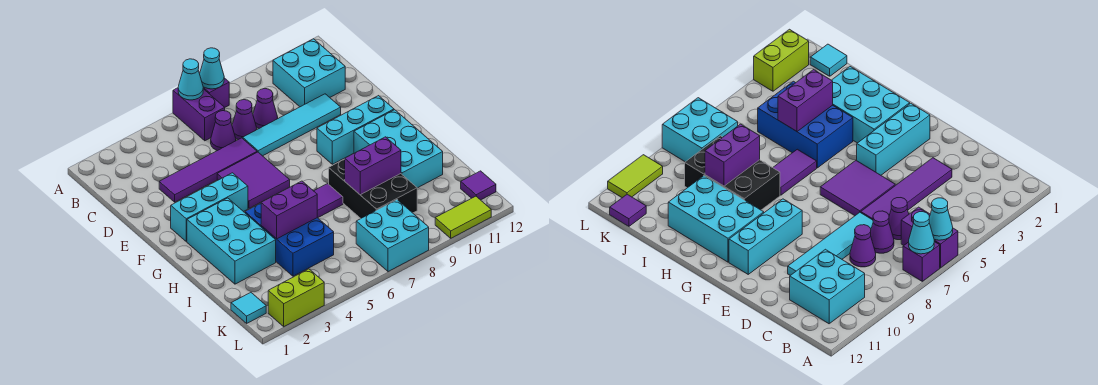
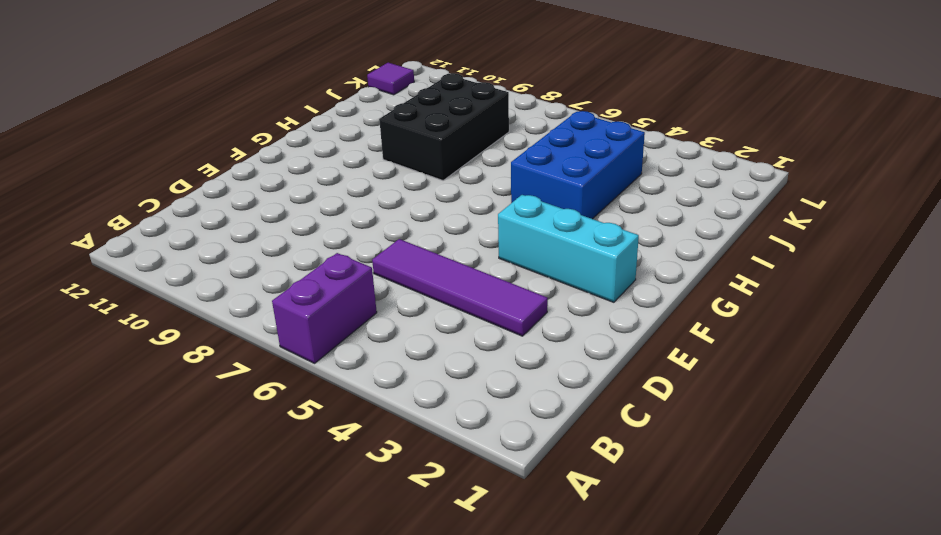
none -> purple 1x1 brick [203,78,229,107]
none -> cyan 2x2 brick [273,39,345,107]
none -> purple 1x1 cone [211,111,236,151]

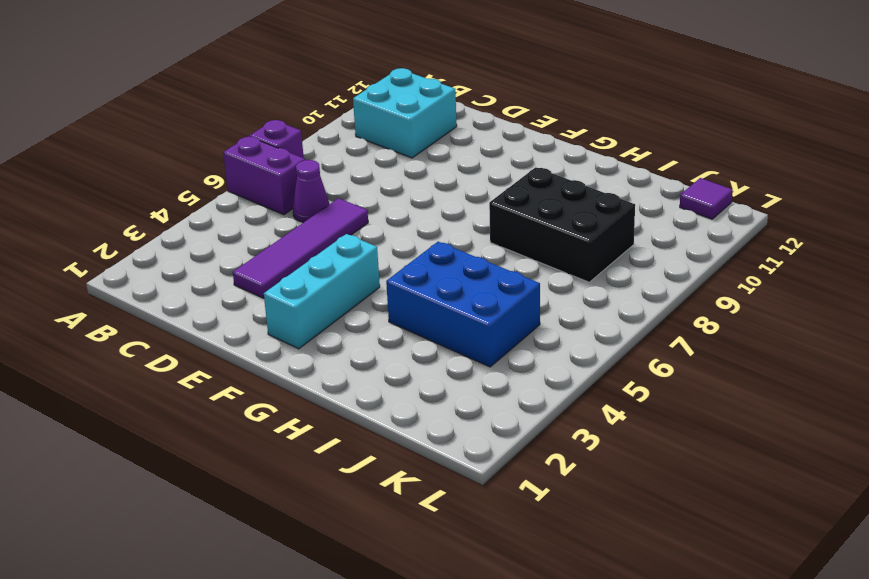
none -> purple 1x1 cone [232,100,257,139]
none -> purple 1x1 cone [253,89,278,128]
none -> cyan 1x4 tile [243,94,341,156]

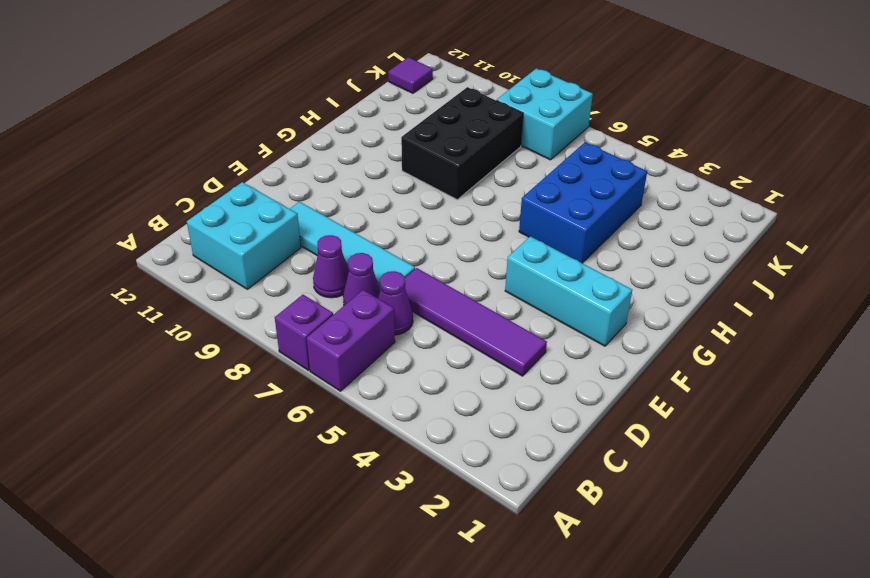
none -> purple 2x2 tile [217,152,290,208]
none -> cyan 1x3 brick [317,96,394,164]
none -> cyan 2x3 brick [187,198,276,284]

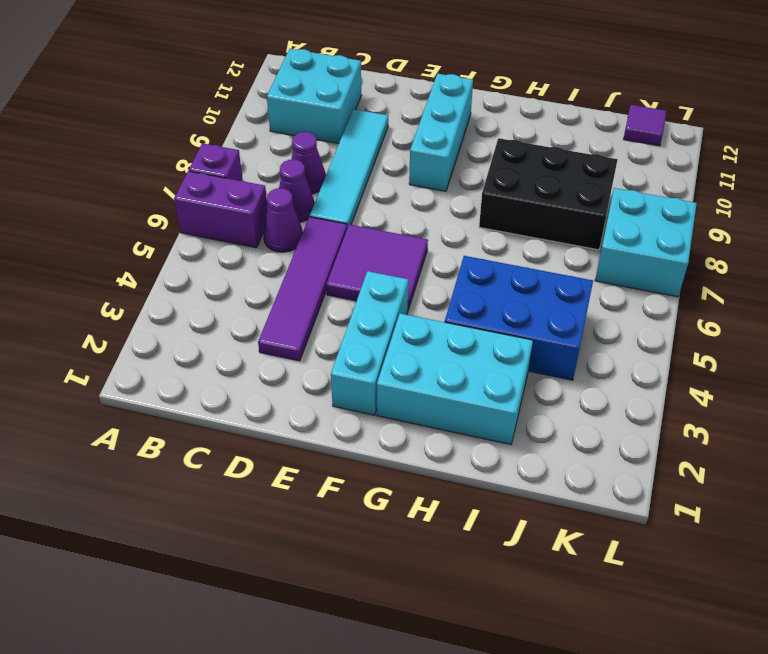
none -> cyan 2x3 brick [354,110,443,188]
none -> purple 1x2 tile [314,184,343,218]
none -> cyan 1x1 tile [231,293,266,323]

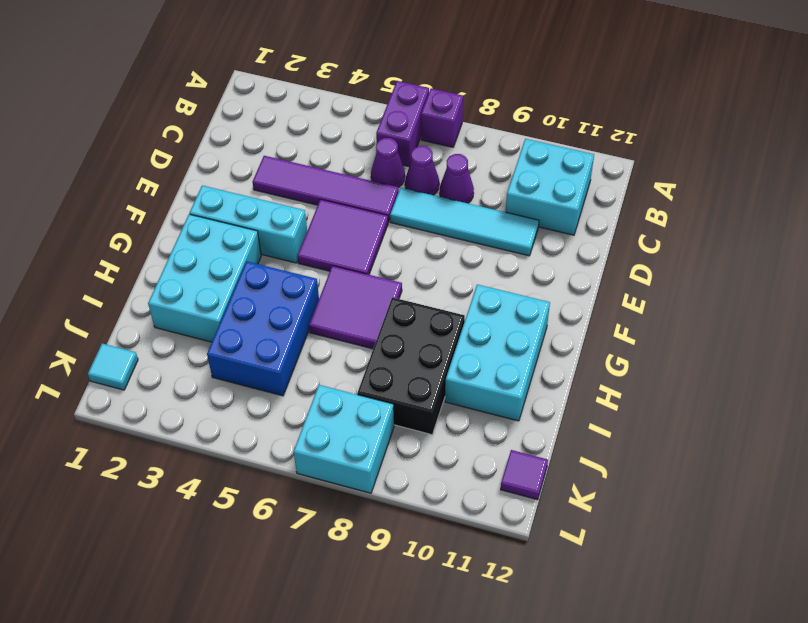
purple 2x2 tile [309,266,402,349] -> purple 1x2 tile [314,184,343,218]
none -> cyan 1x3 brick [317,96,394,164]
none -> lime 1x2 brick [268,269,324,327]
none -> lime 1x2 tile [435,196,491,238]

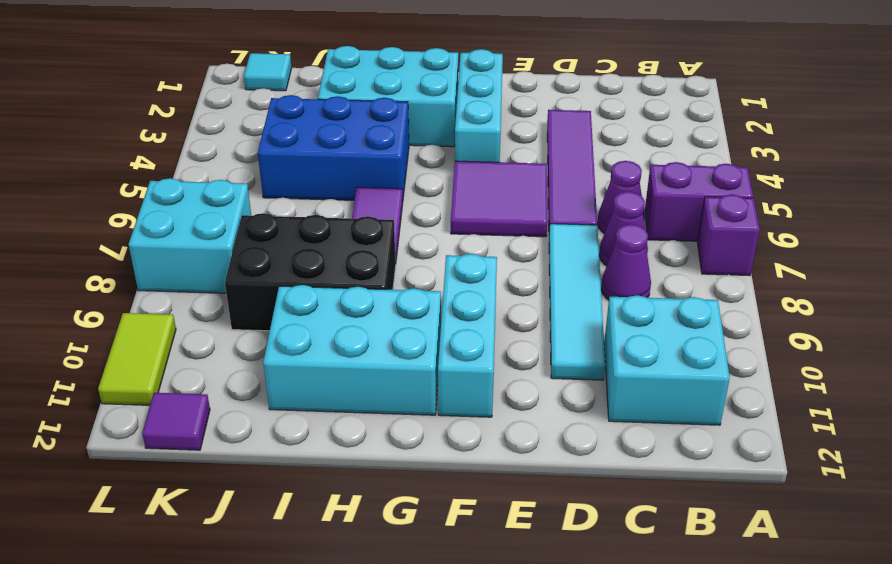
none -> lime 1x2 brick [268,269,324,327]
none -> cyan 1x1 cone [178,59,203,100]
none -> cyan 1x1 cone [200,48,224,89]

